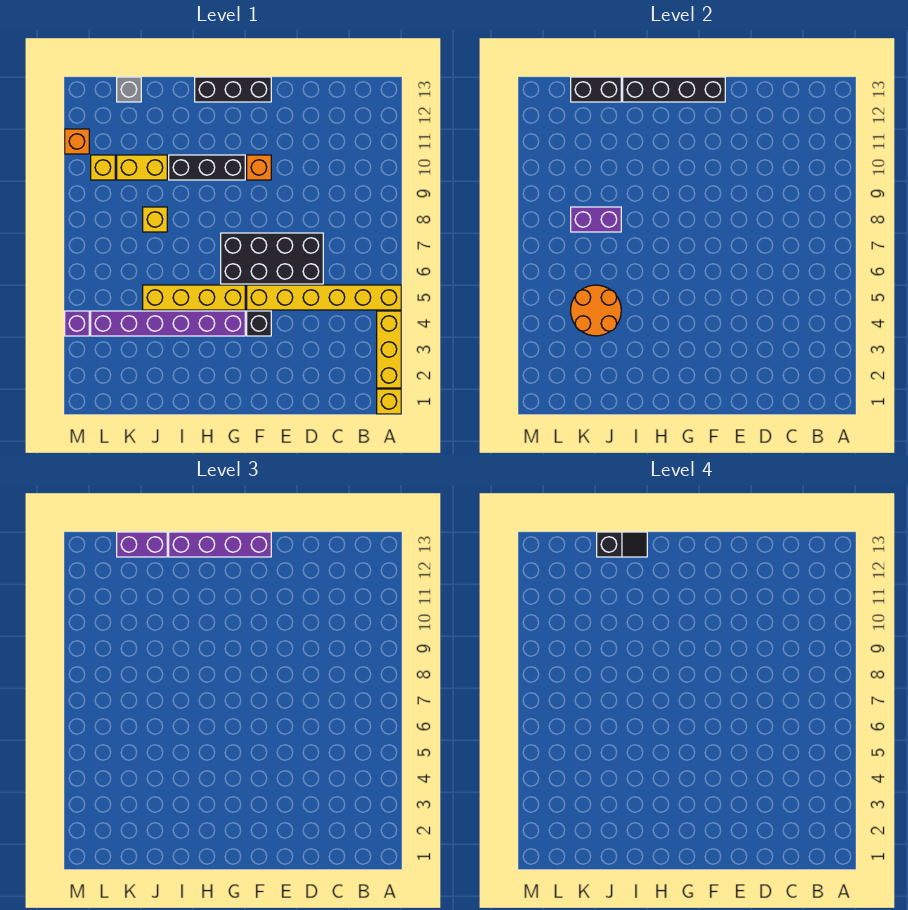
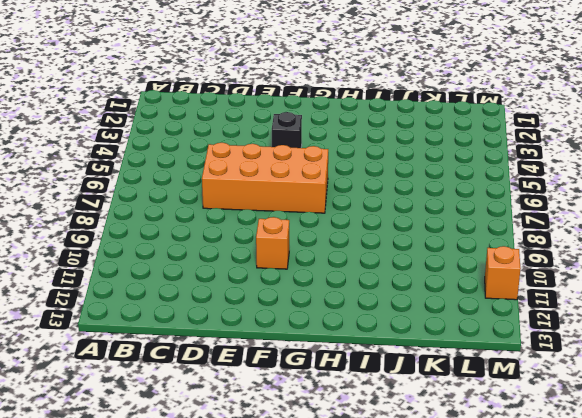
orange 2x4 brick [202,143,328,213] -> black 2x4 brick [221,233,323,284]
none -> yellow 1x1 brick [377,389,401,414]
none -> yellow 1x3 brick [377,311,401,388]
none -> yellow 1x6 brick [247,285,401,310]

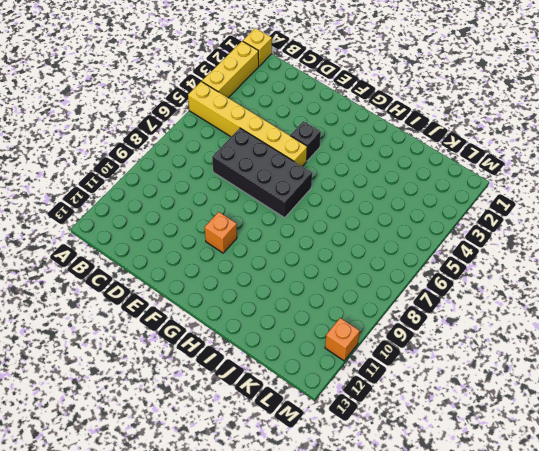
none -> black 1x3 brick [195,77,271,102]
none -> purple 1x6 brick [91,311,245,336]
none -> yellow 1x4 brick [143,285,245,310]

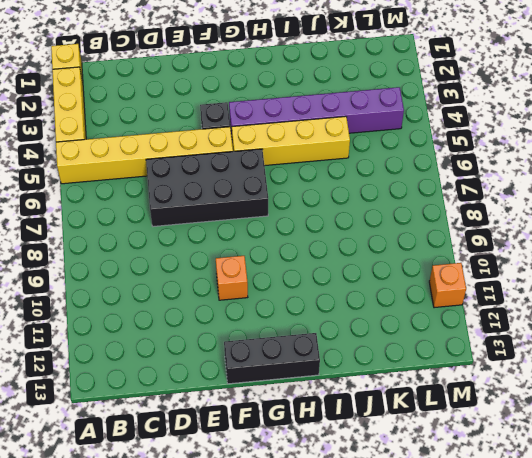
none -> black 1x3 brick [169,155,245,180]
none -> yellow 1x1 brick [143,207,167,232]
none -> yellow 1x2 brick [117,155,167,180]

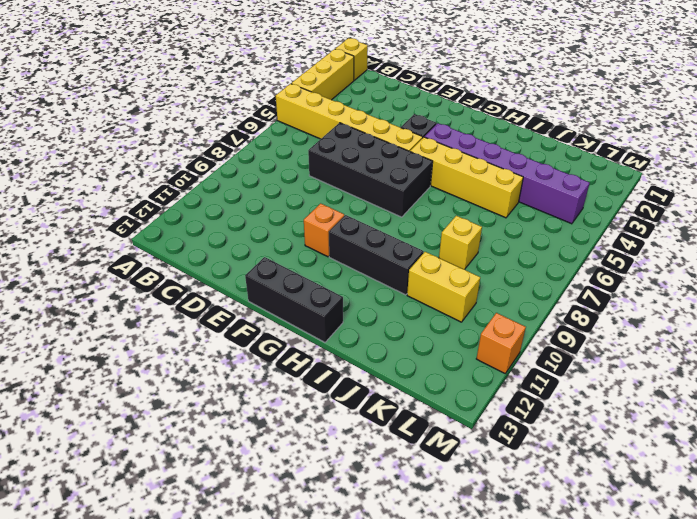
none -> grey 1x1 brick [117,77,141,102]
none -> yellow 1x1 brick [91,155,115,180]
none -> purple 1x1 brick [65,311,89,336]

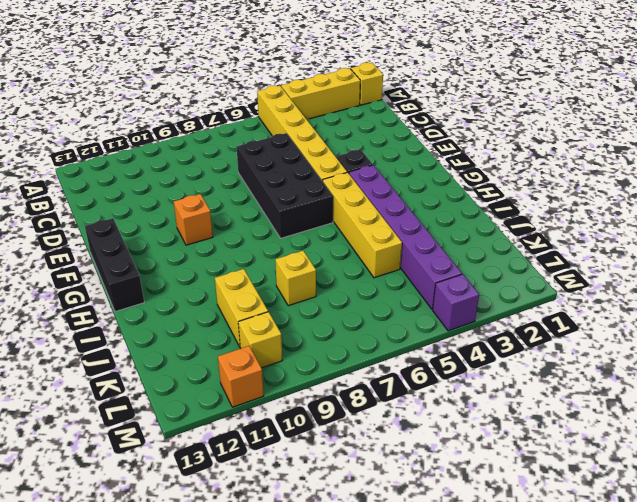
none -> black 1x3 brick [169,155,245,180]
none -> grey 1x1 brick [117,77,141,102]
none -> black 1x4 brick [623,77,725,102]

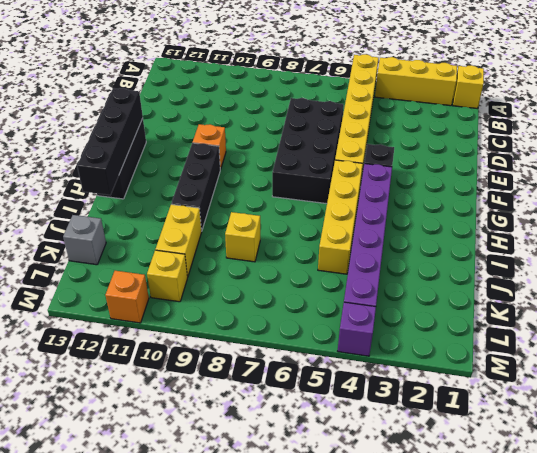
none -> orange 2x2 round brick [571,285,621,336]
none -> purple 1x2 brick [571,207,621,232]
none -> black 1x2 brick [571,77,621,102]

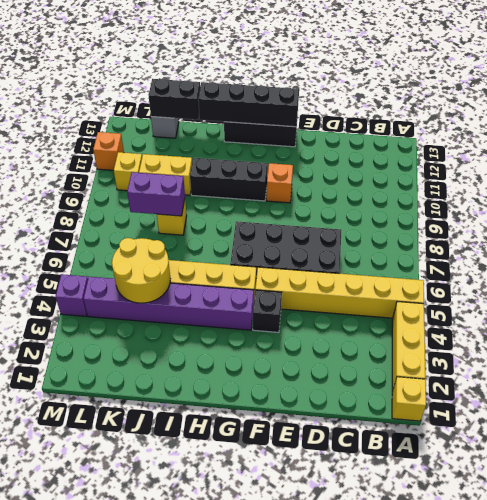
yellow 2x2 round brick [112,238,170,303] -> orange 2x2 round brick [571,285,621,336]
none -> purple 1x4 brick [169,532,271,557]
none -> purple 1x2 brick [117,532,167,557]
none -> black 1x2 slope [597,532,647,557]

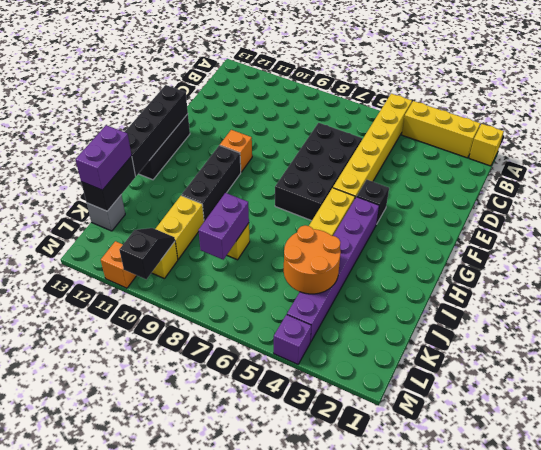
black 1x2 slope [119,228,175,279] -> black 1x2 slope moved to [597,532,647,557]
none -> purple 1x4 brick [169,532,271,557]

